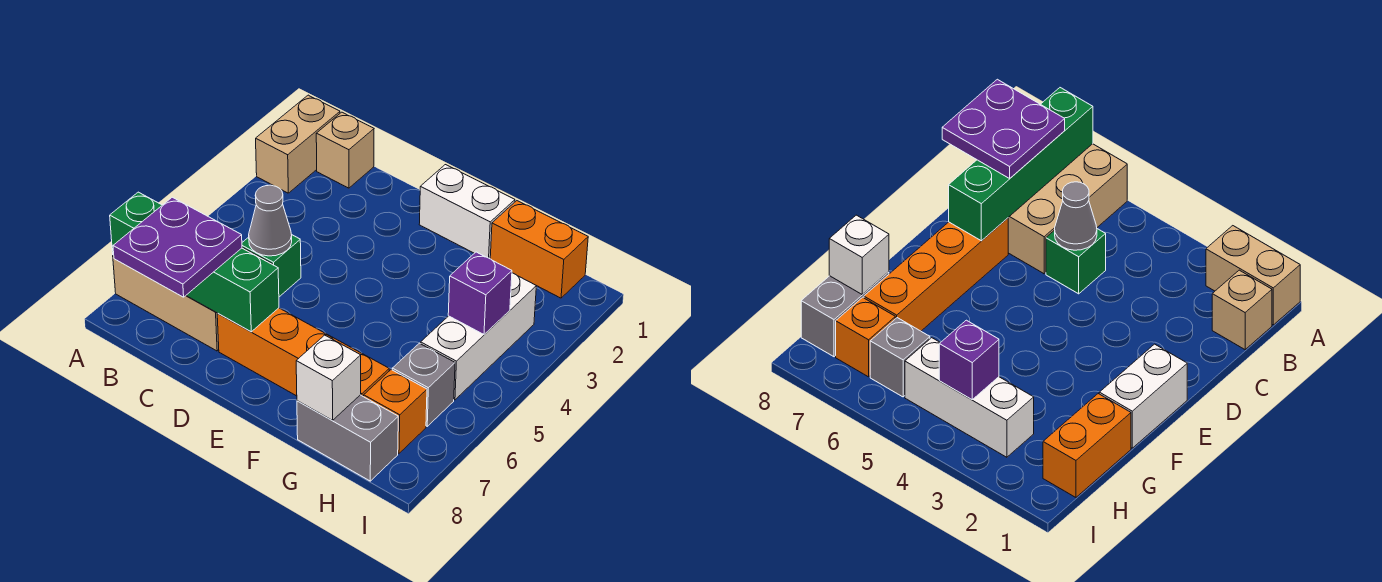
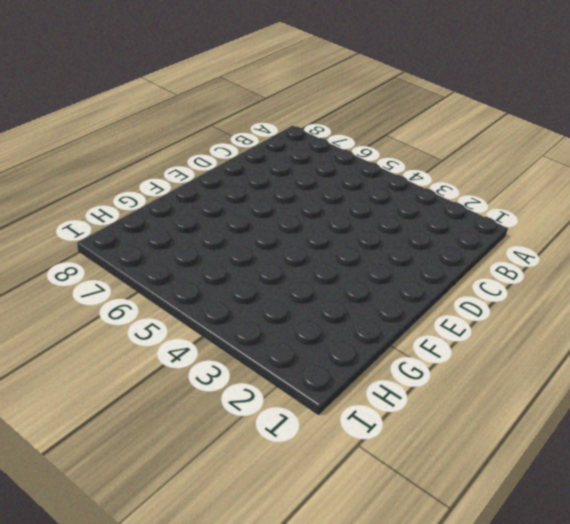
none -> tan 1x2 brick [256,95,340,193]
none -> tan 2x3 brick [113,248,272,351]
none -> tan 1x1 brick [316,112,374,188]

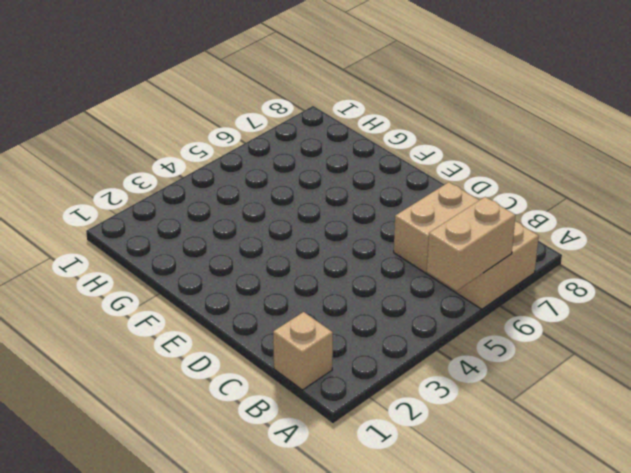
tan 1x2 brick [427,197,516,291] -> tan 1x2 brick moved to [256,95,340,193]
none -> green 1x1 brick [242,235,301,297]
none -> orange 1x4 brick [217,308,389,397]
none -> white 1x2 brick [419,165,515,259]

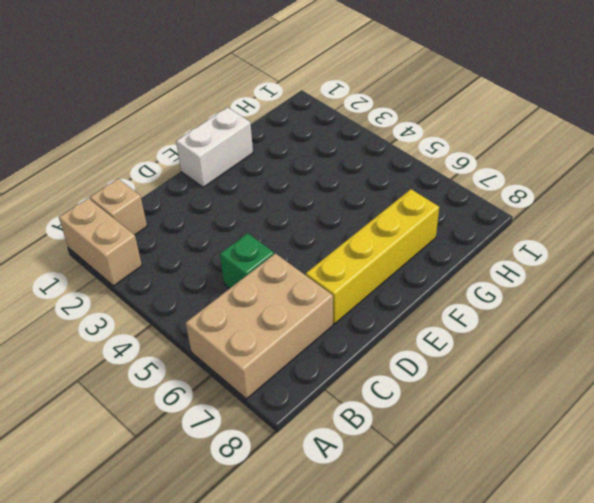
yellow 1x4 brick [306,189,439,324] -> orange 1x4 brick [217,308,389,397]
none -> orange 1x2 brick [490,201,588,298]
none -> grey 1x2 brick [297,395,398,481]
none -> white 1x3 brick [421,273,536,400]

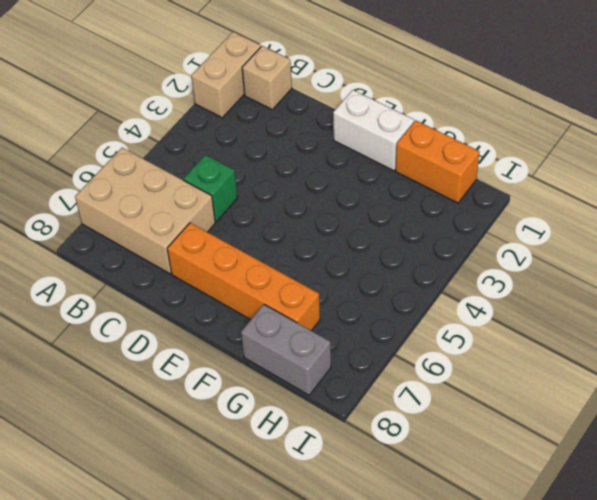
none -> white 1x3 brick [421,273,536,400]
none -> grey 1x1 brick [392,343,455,426]
none -> orange 1x1 brick [364,370,427,453]

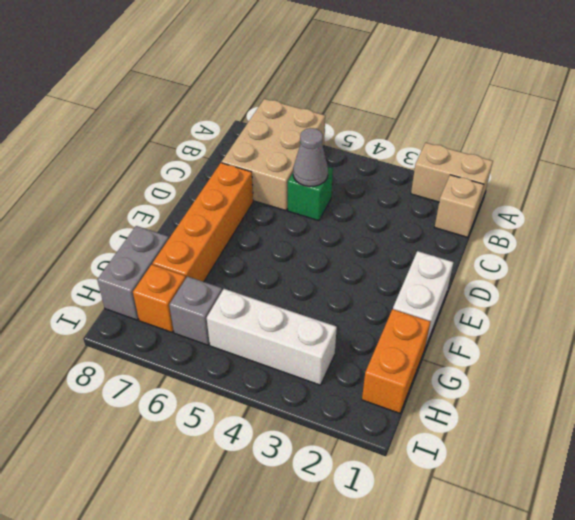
none -> green 1x4 brick [110,192,279,332]
none -> white 1x1 brick [296,335,361,420]
none -> purple 1x1 brick [448,252,512,334]

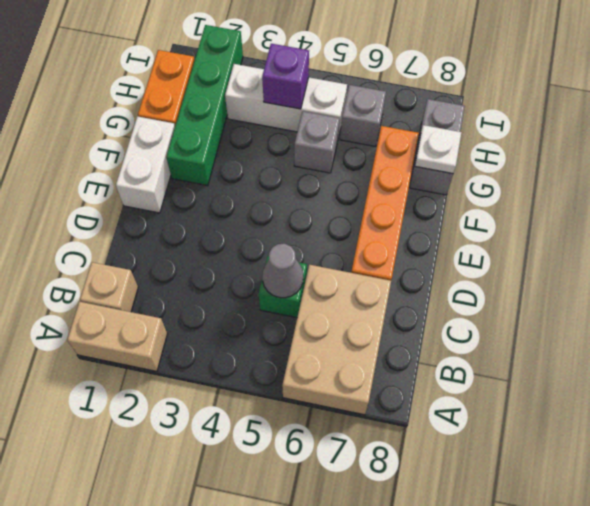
green 1x4 brick [166,25,243,186] -> green 1x4 brick moved to [110,192,279,332]
grey 1x1 brick [294,111,340,173] -> none
white 1x1 plate [415,125,462,174] -> white 1x1 brick [296,335,361,420]
none -> orange 1x1 brick [364,370,427,453]
none -> purple 2x2 plate [113,197,242,297]

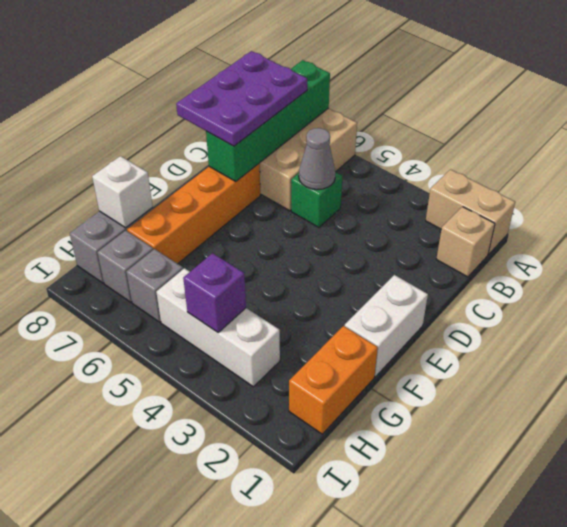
purple 2x3 plate [176,51,307,146] -> purple 2x2 plate [113,197,242,297]
grey 1x1 brick [97,230,153,302] -> orange 1x1 brick [364,370,427,453]

